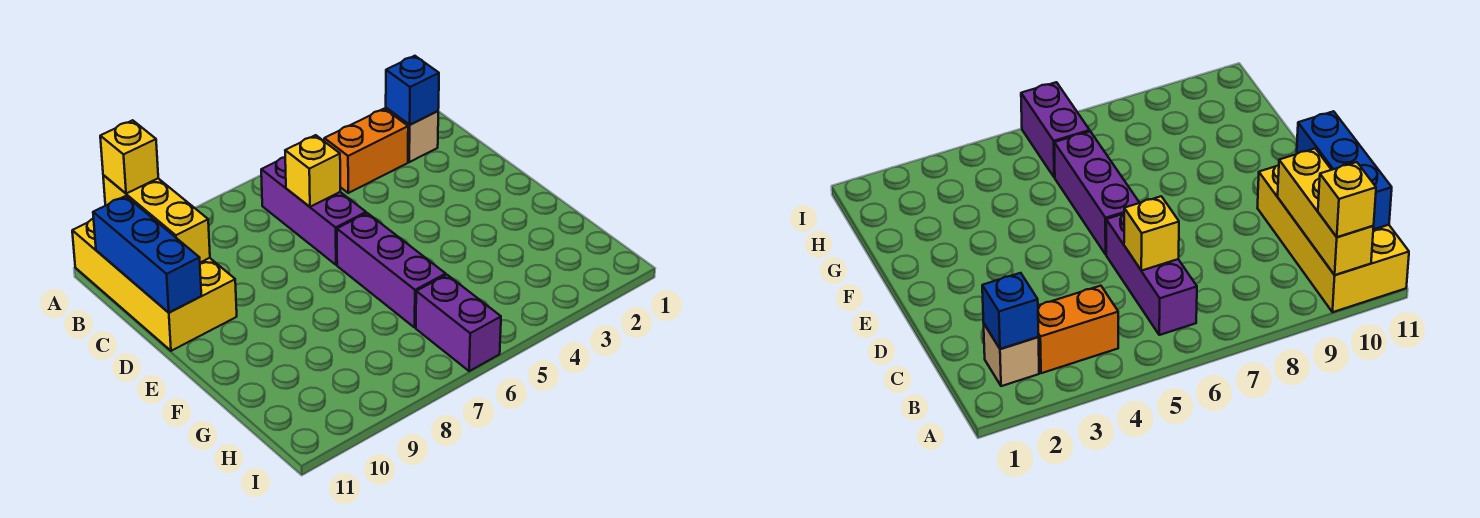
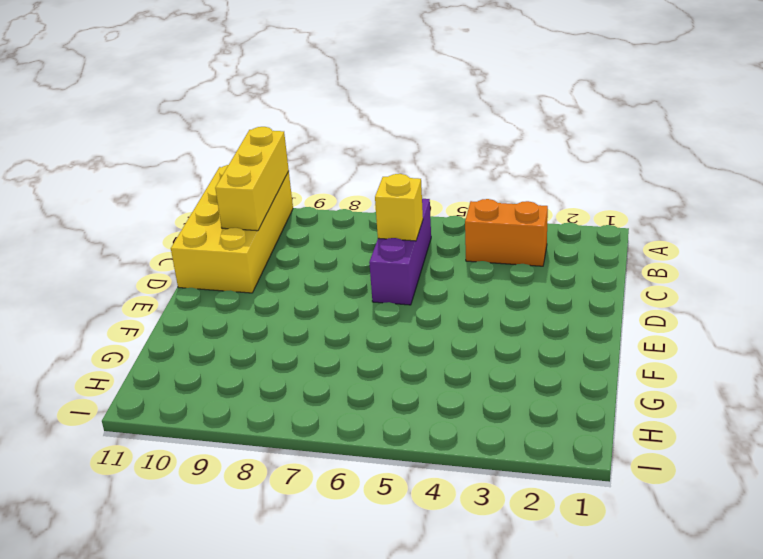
none -> tan 1x1 brick [386,108,438,162]
none -> purple 1x3 brick [337,213,446,327]

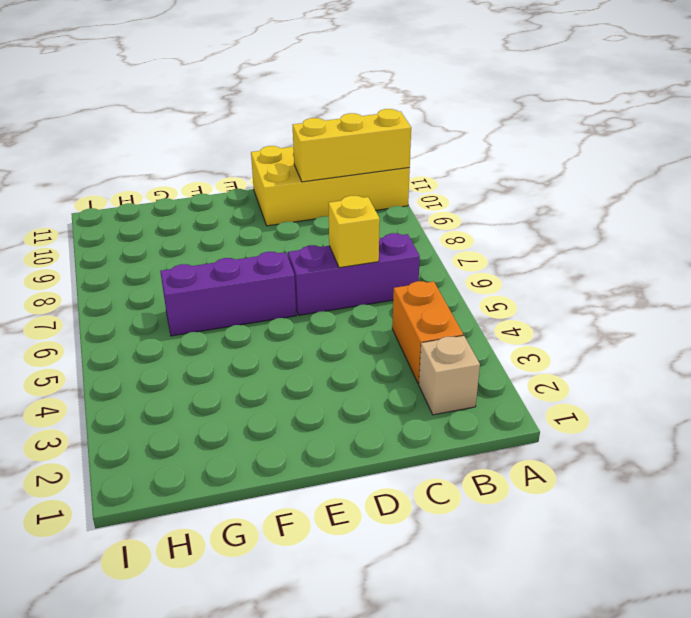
none -> purple 1x2 brick [416,275,501,371]
none -> blue 1x1 brick [386,56,439,125]

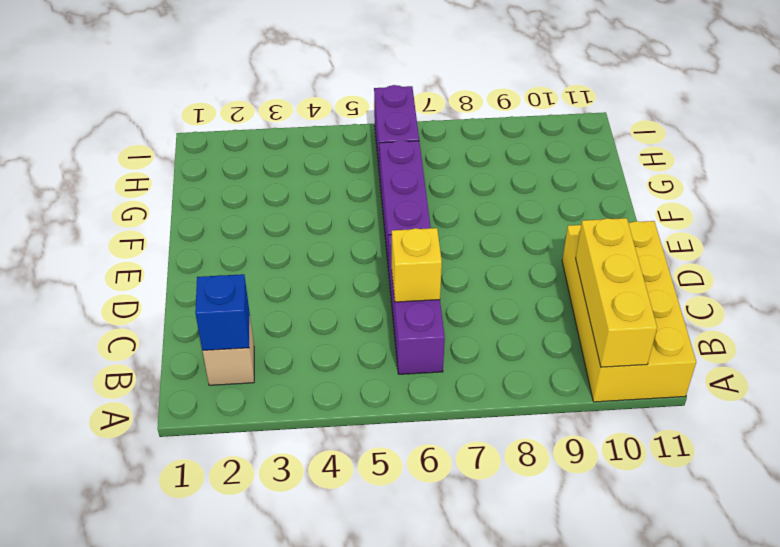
none -> orange 1x2 brick [324,109,408,193]
none -> blue 1x3 brick [93,196,201,313]

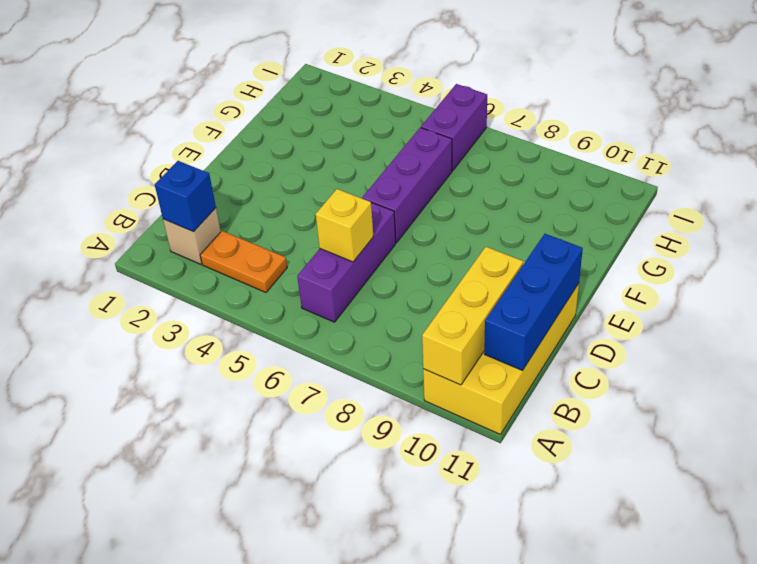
orange 1x2 plate [200,231,287,292] -> orange 1x2 brick [324,109,408,193]
none -> yellow 1x1 brick [100,120,158,194]

